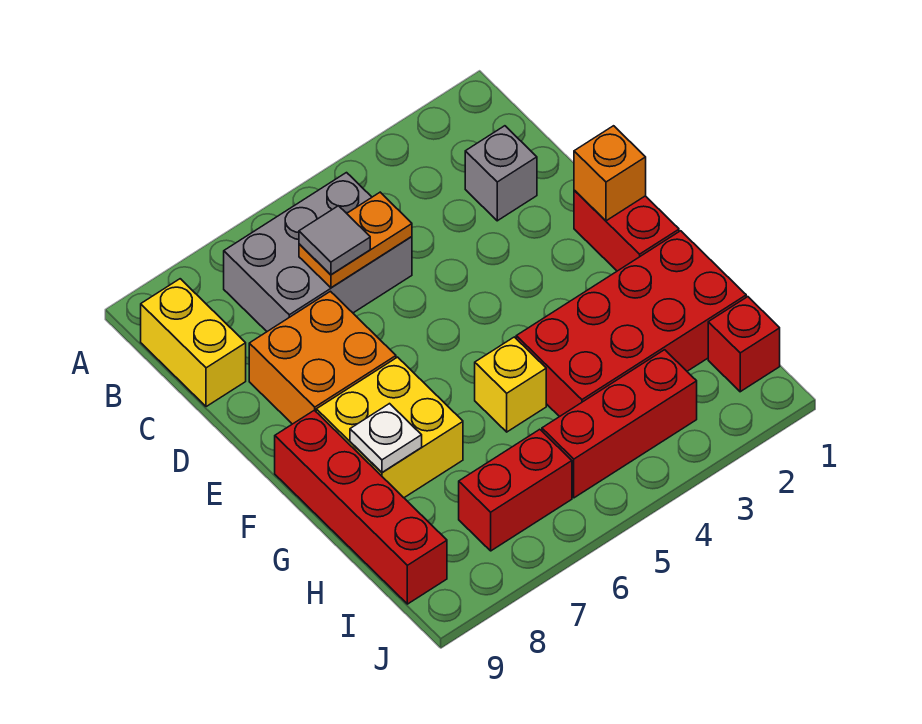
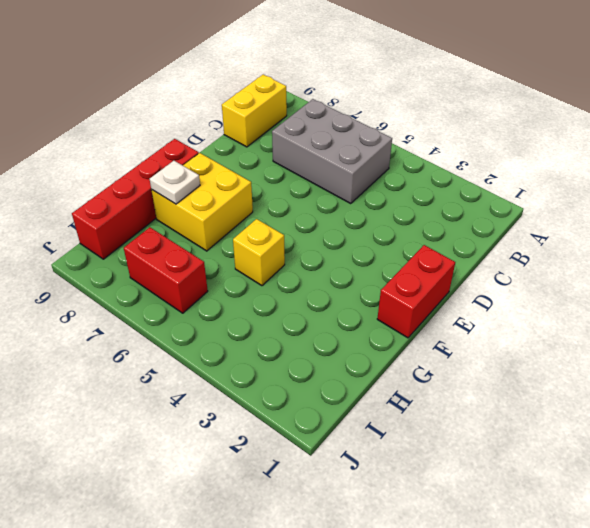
none -> grey 1x1 brick [465,126,537,221]
none -> orange 2x2 brick [249,291,396,424]
none -> red 2x4 brick [516,231,746,417]

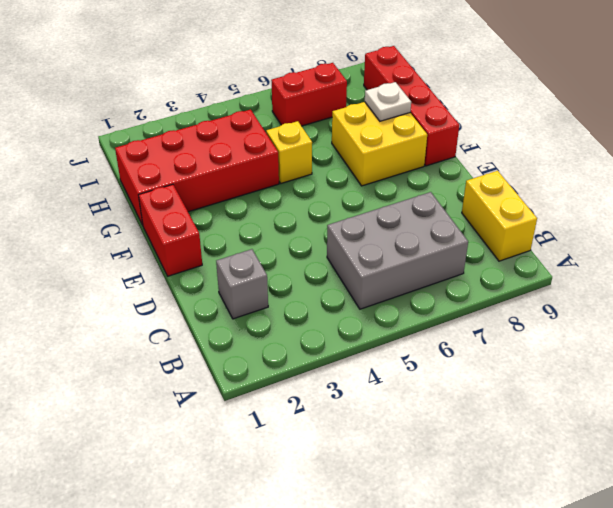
none -> orange 2x2 brick [249,291,396,424]
none -> red 1x1 brick [708,297,780,392]
none -> red 1x3 brick [542,350,697,498]

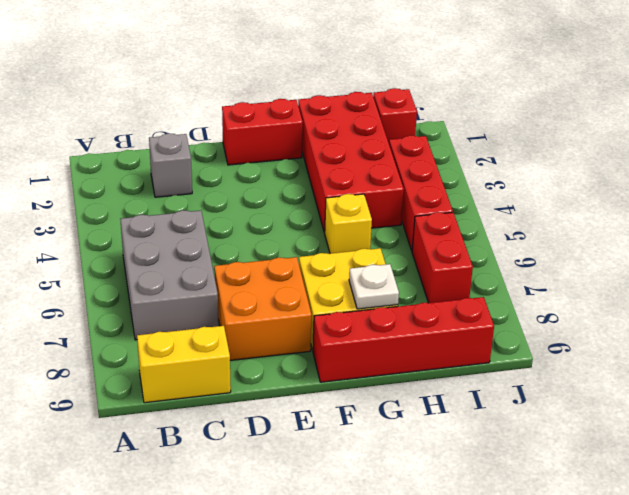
none -> orange 1x2 plate [299,192,412,288]
none -> orange 1x1 brick [574,126,646,221]
none -> grey 1x1 tile [299,206,370,275]

